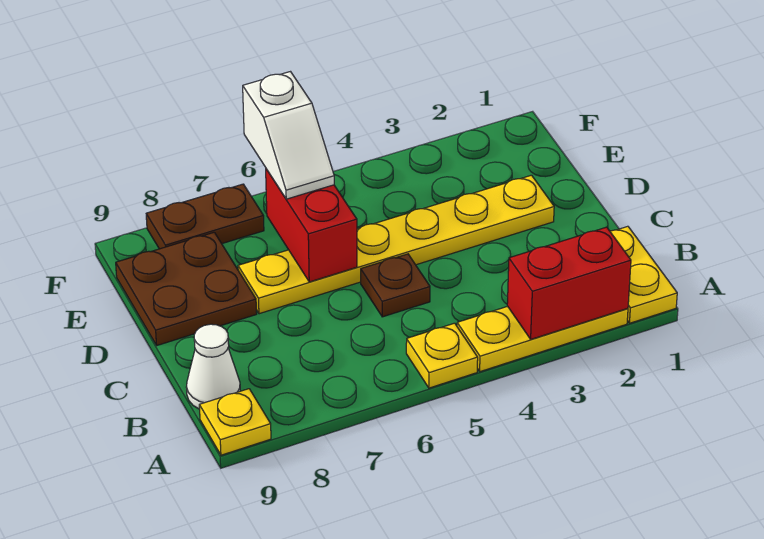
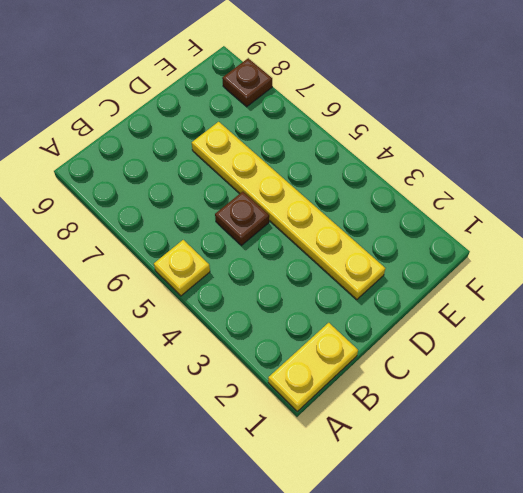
brown 1x1 plate [222,58,272,106] -> brown 1x2 plate [146,184,264,249]
none -> yellow 1x3 plate [457,306,628,372]
none -> yellow 1x1 plate [199,389,271,455]
none -> white 1x1 cone [187,324,240,409]

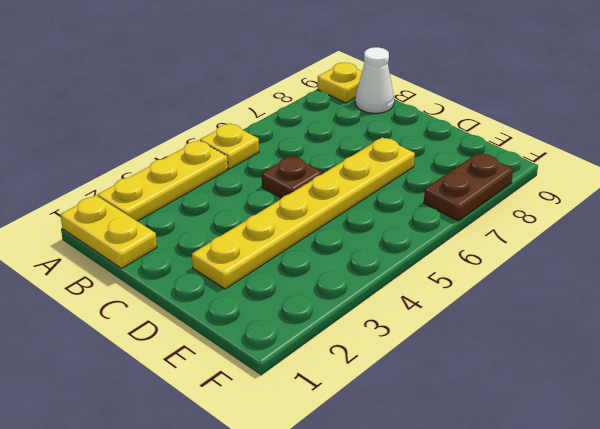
none -> brown 2x2 plate [116,232,257,345]
none -> red 1x2 brick [507,227,631,339]
none -> red 1x2 brick [266,169,357,282]

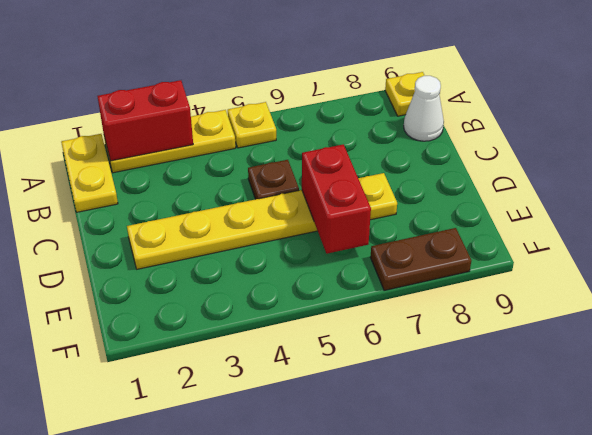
none -> brown 2x2 plate [116,232,257,345]
none -> white 1x2 slope [243,72,334,199]

